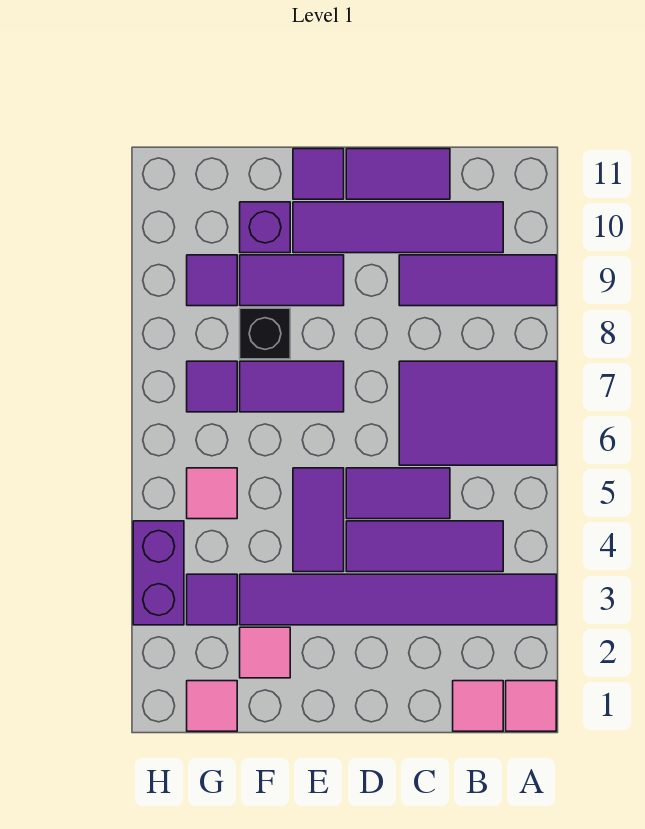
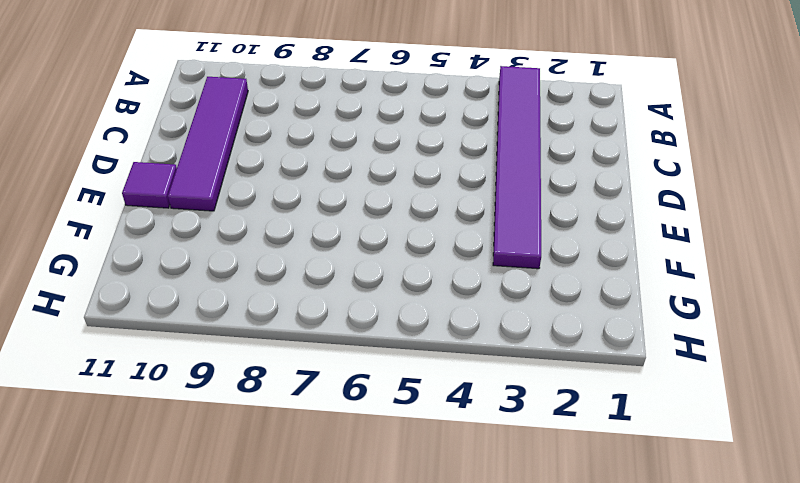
none -> pink 1x1 tile [506,681,556,731]
none -> purple 2x3 tile [399,361,556,465]
none -> purple 1x3 tile [399,255,556,306]

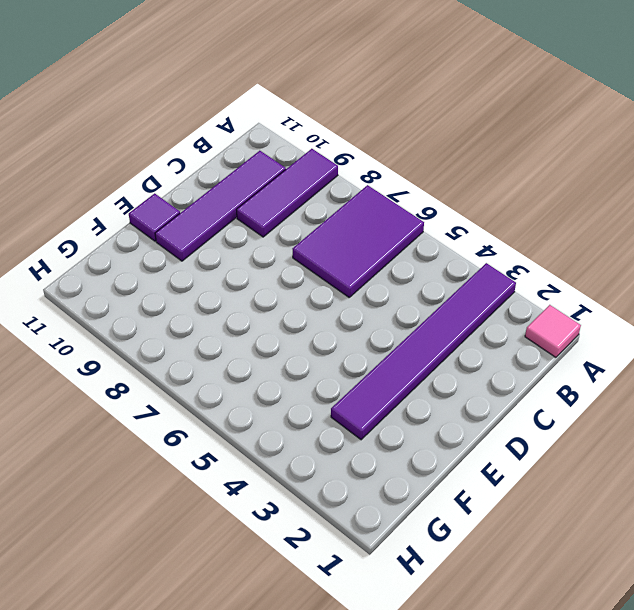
none -> pink 1x1 tile [453,681,503,731]
none -> purple 1x3 tile [346,521,503,572]
none -> purple 1x2 tile [346,468,450,519]

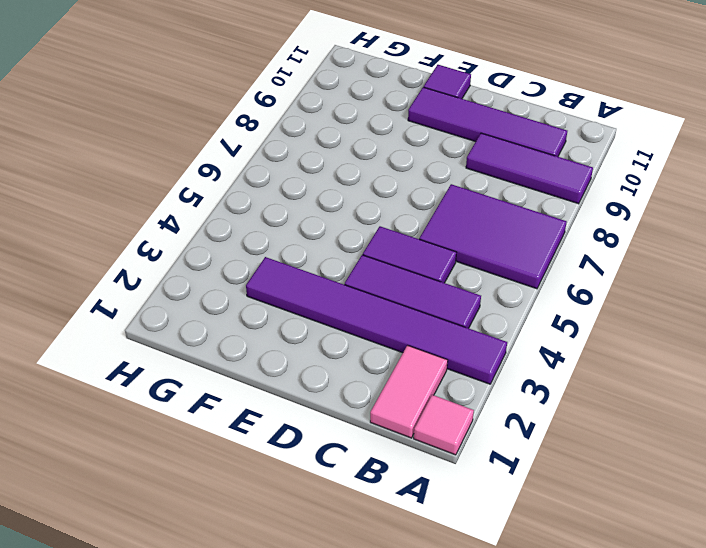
pink 1x2 tile [370,345,448,438] -> pink 1x1 tile [453,681,503,731]
none -> purple 1x2 tile [346,149,450,199]
none -> purple 1x2 tile [293,468,344,572]
none -> purple 1x2 tile [240,361,344,412]

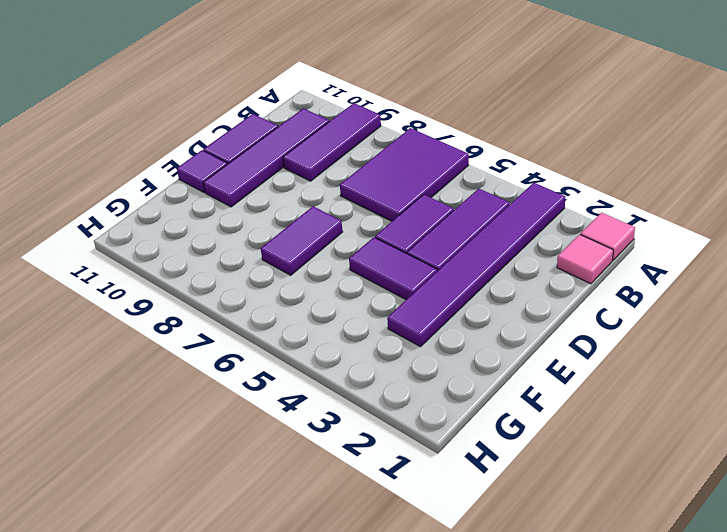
none -> purple 1x2 tile [240,255,344,306]
none -> pink 1x1 tile [240,627,290,678]
none -> black 1x1 brick [240,308,290,359]

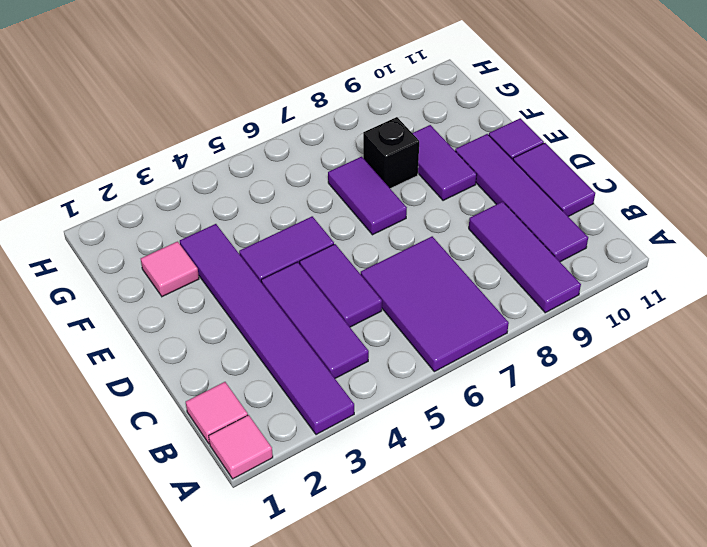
none -> purple 1x1 brick [240,202,290,253]
none -> pink 1x1 tile [187,681,237,731]
none -> purple 1x1 tile [187,574,237,625]

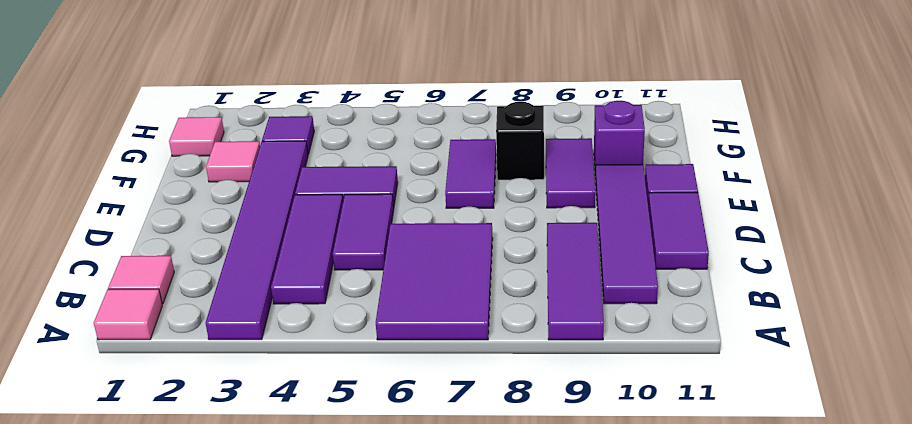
none -> pink 1x1 tile [187,468,237,519]
none -> purple 1x1 tile [187,361,237,412]
none -> purple 1x1 tile [187,255,237,306]

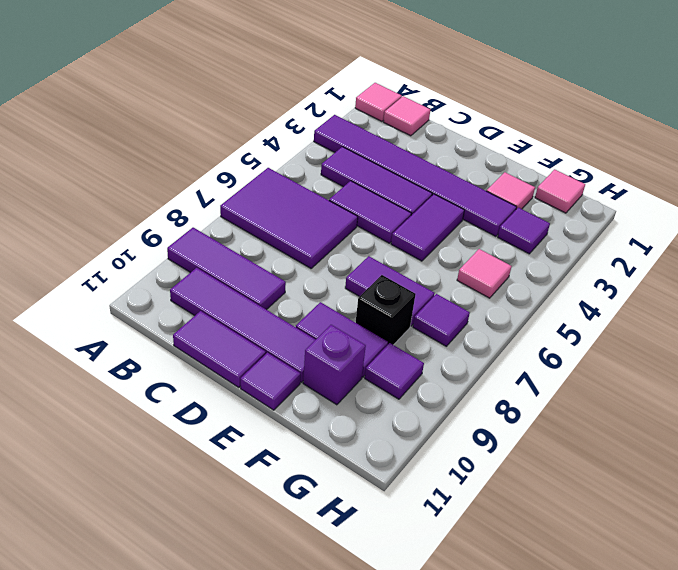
none -> purple 1x2 brick [133,521,184,625]

